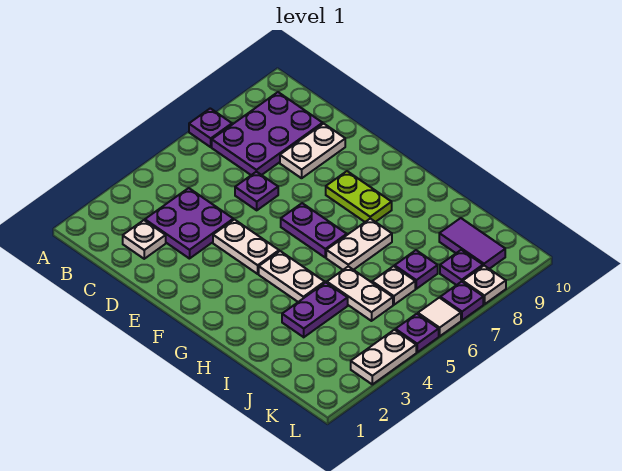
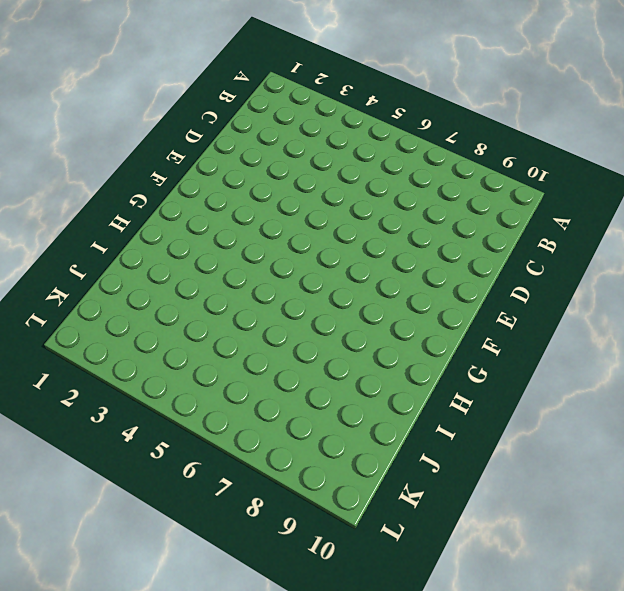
none -> purple 1x1 plate [189,108,232,147]
none -> purple 2x3 plate [212,92,323,175]
none -> white 1x1 plate [123,220,166,259]

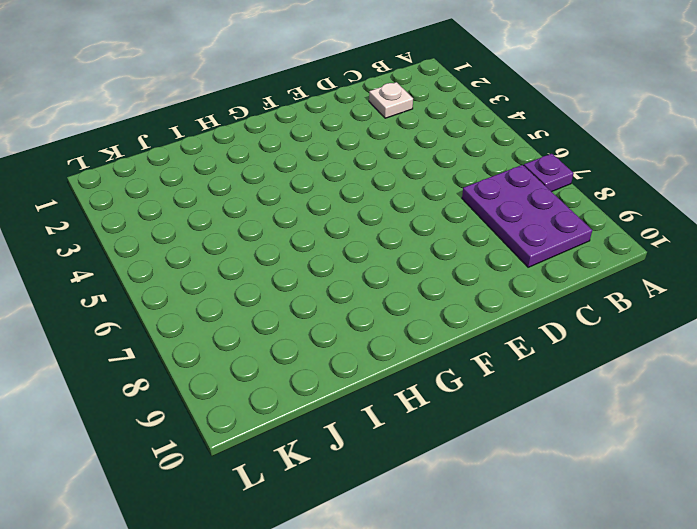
none -> purple 2x2 plate [145,188,233,259]
none -> purple 1x1 plate [235,172,278,210]
none -> white 1x2 plate [280,124,345,178]

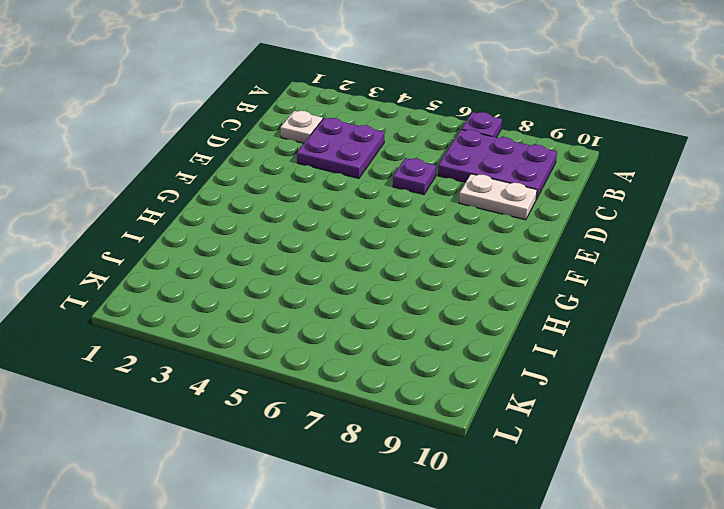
none -> white 1x2 plate [213,220,279,274]
none -> purple 1x2 plate [281,203,347,258]
none -> lime 1x2 plate [326,171,392,222]

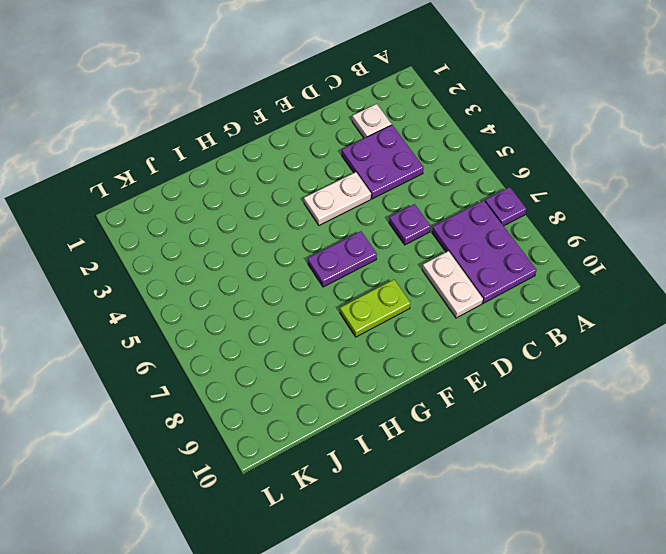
none -> white 1x2 plate [259,251,325,302]
none -> white 1x2 plate [326,219,392,270]
none -> purple 1x2 plate [282,283,348,337]

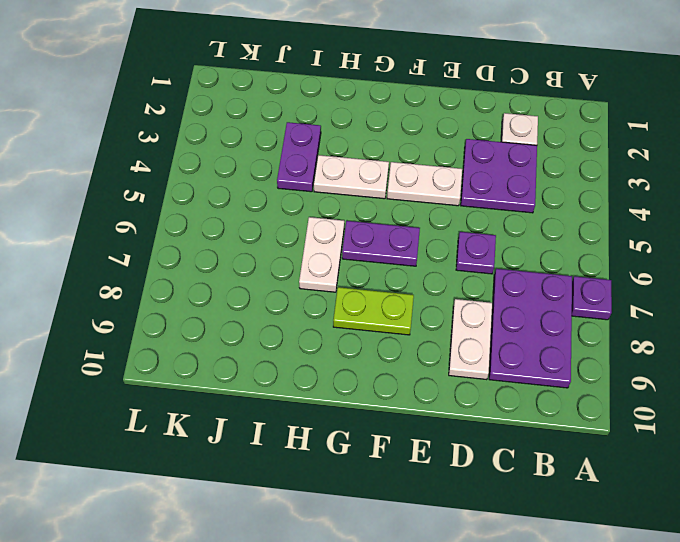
none -> white 1x2 plate [327,266,393,321]
none -> white 1x1 plate [372,266,415,305]
none -> purple 1x1 plate [395,250,438,289]

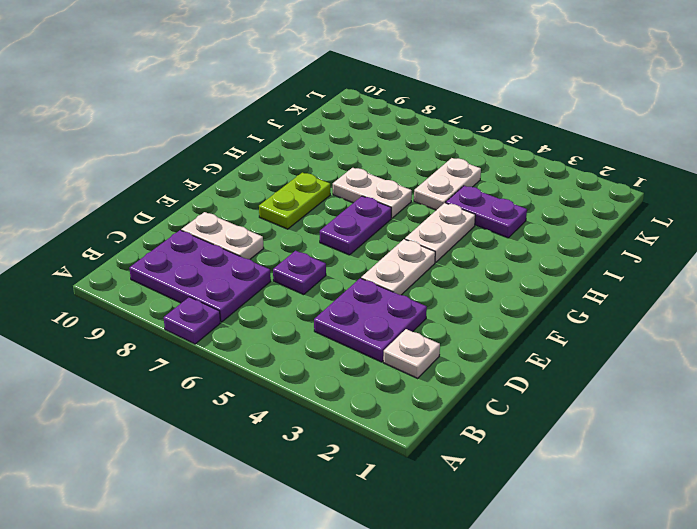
none -> white 1x1 plate [372,266,415,305]
none -> purple 1x1 plate [395,250,438,289]
none -> purple 1x2 tile [439,218,505,269]

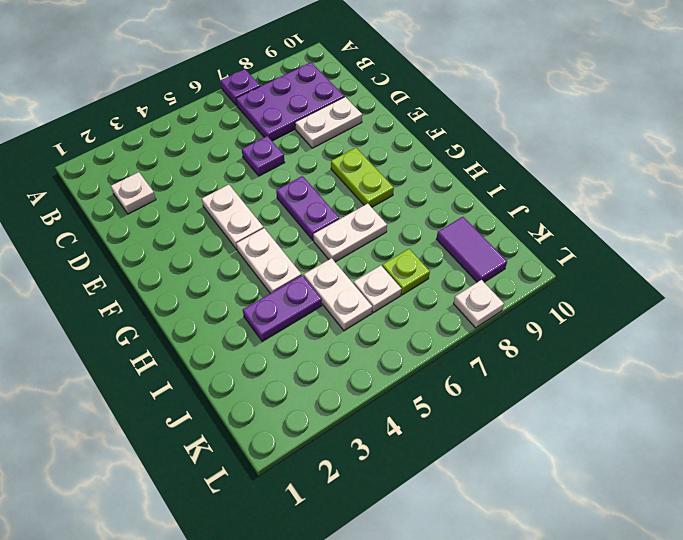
lime 1x1 plate [382,249,430,295] -> purple 1x1 plate [395,250,438,289]
none -> purple 2x2 plate [145,188,233,259]
none -> purple 1x1 plate [440,250,483,285]
none -> white 1x2 plate [351,330,416,384]

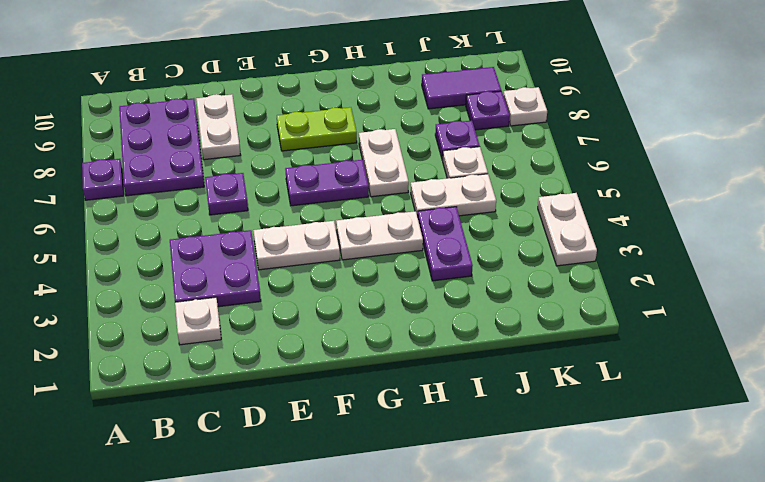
none -> purple 1x1 plate [395,314,439,352]
none -> white 1x1 tile [418,298,461,336]
none -> purple 1x1 plate [440,282,483,320]

